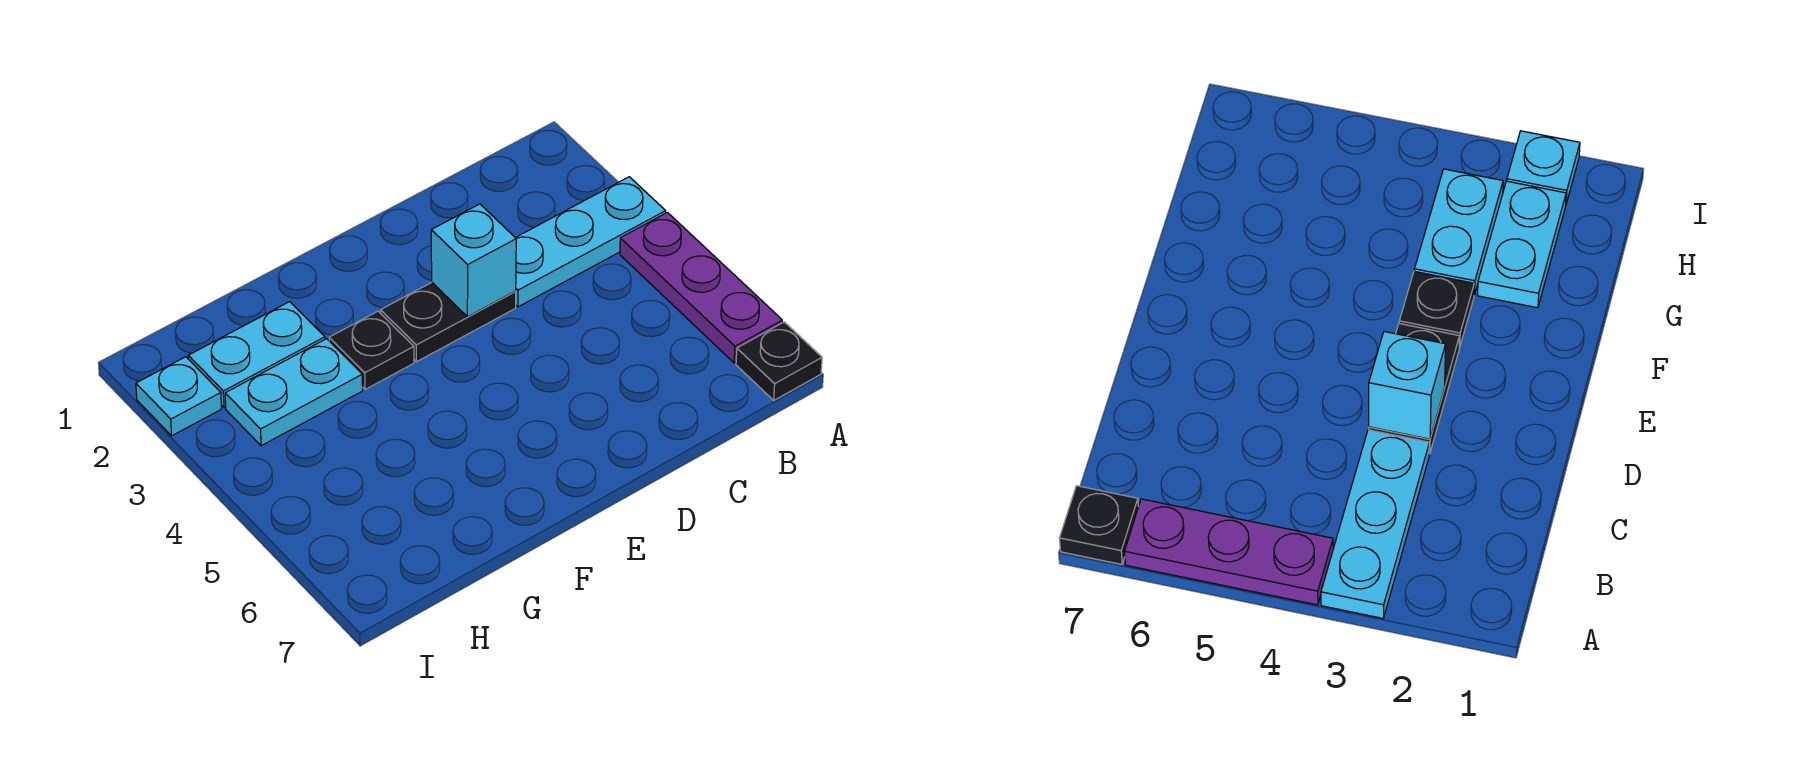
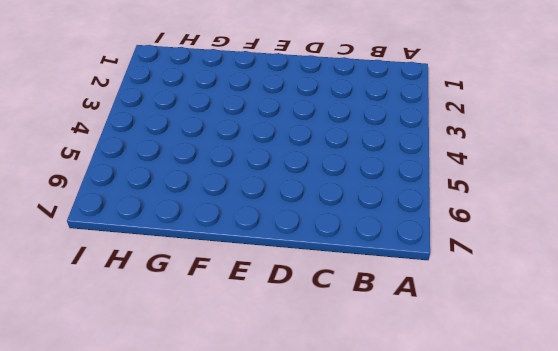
none -> cyan 1x3 plate [515,177,666,307]
none -> purple 1x3 plate [620,213,782,363]

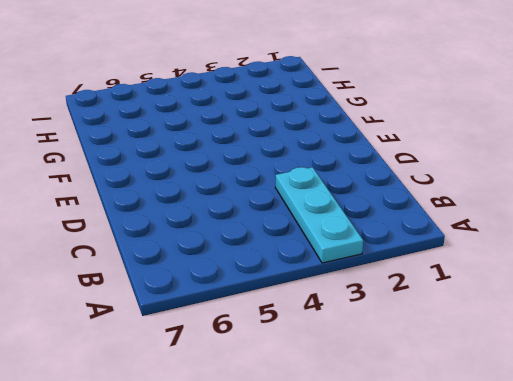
none -> purple 1x3 plate [620,213,782,363]
none -> black 1x1 plate [736,322,822,400]

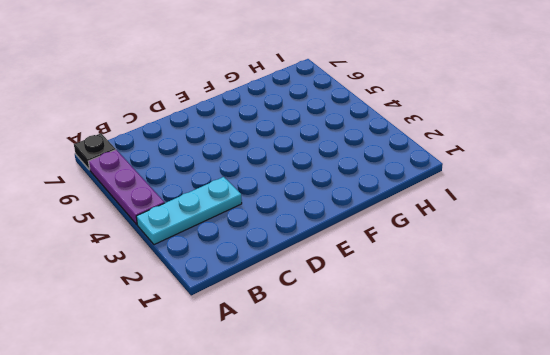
none -> black 1x2 plate [381,282,516,362]
none -> black 1x1 plate [329,311,414,389]

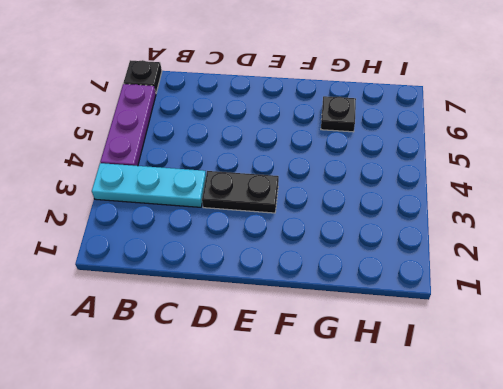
black 1x1 plate [321,96,356,132] -> black 1x1 plate moved to [329,311,414,389]
none -> cyan 1x2 plate [188,302,325,408]
none -> cyan 1x2 plate [225,339,363,446]

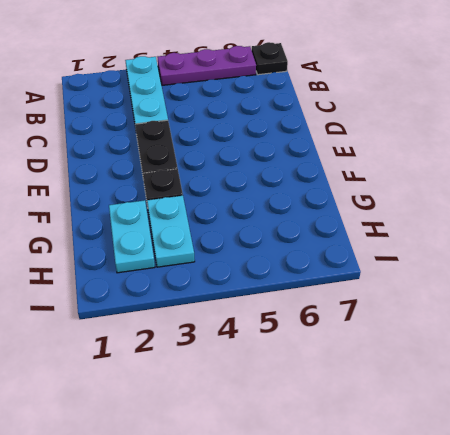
none -> cyan 1x1 plate [136,357,221,436]
none -> cyan 1x1 brick [431,204,516,317]

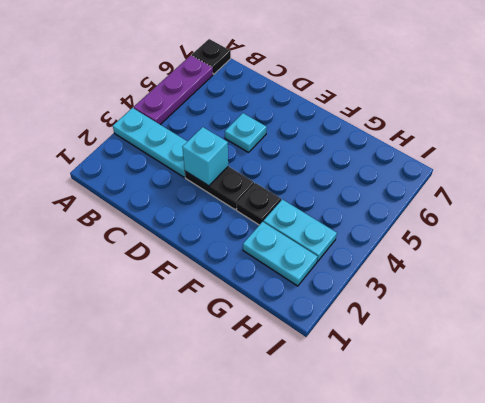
cyan 1x1 plate [225,113,267,152] -> cyan 1x1 plate moved to [136,357,221,436]

